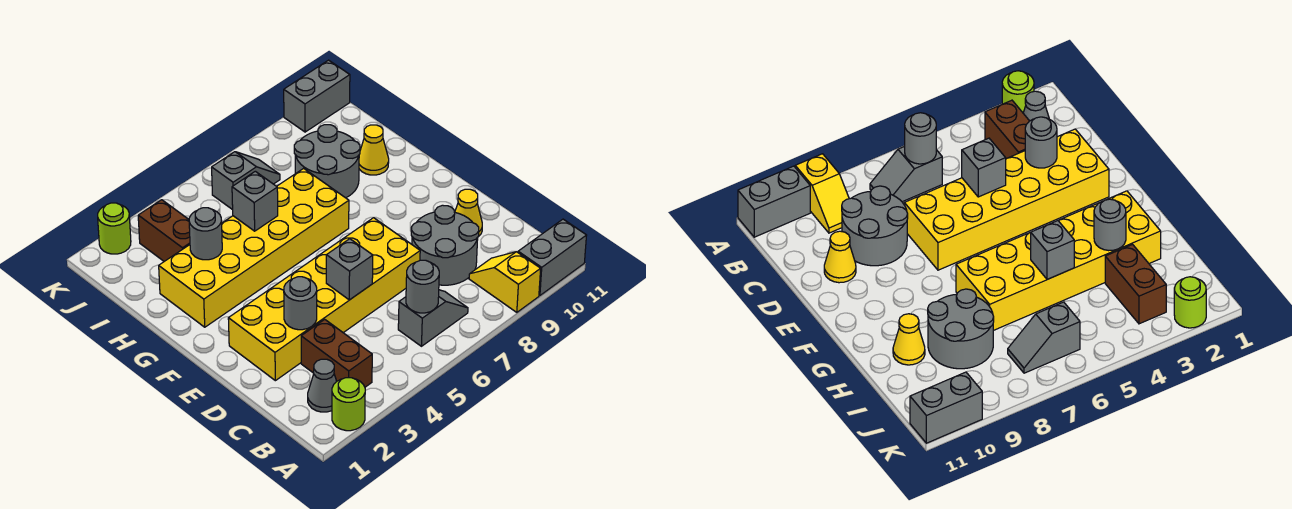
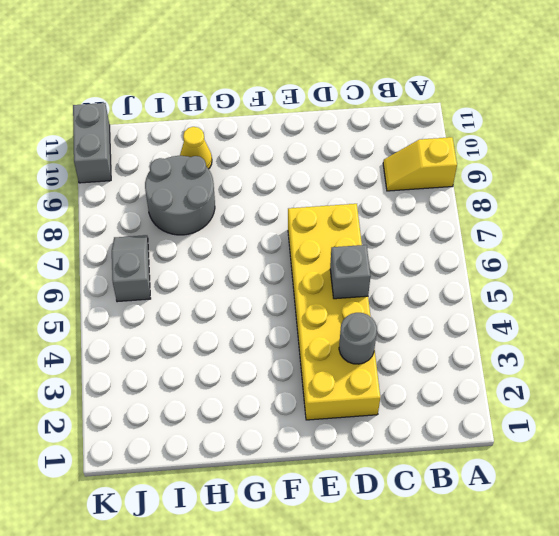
none -> lime 1x1 round brick [332,378,365,431]
none -> grey 1x2 brick [518,219,587,295]
none -> grey 1x1 cone [308,359,337,412]

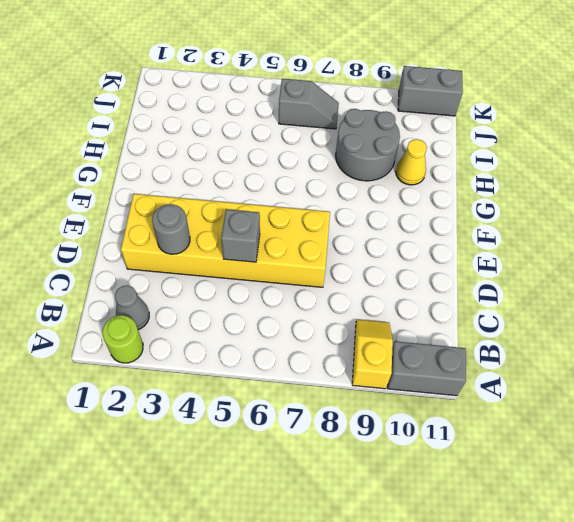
none -> brown 1x2 brick [301,319,372,387]
none -> grey 1x2 slope [398,290,468,346]
none -> grey 2x2 round brick [411,205,479,285]

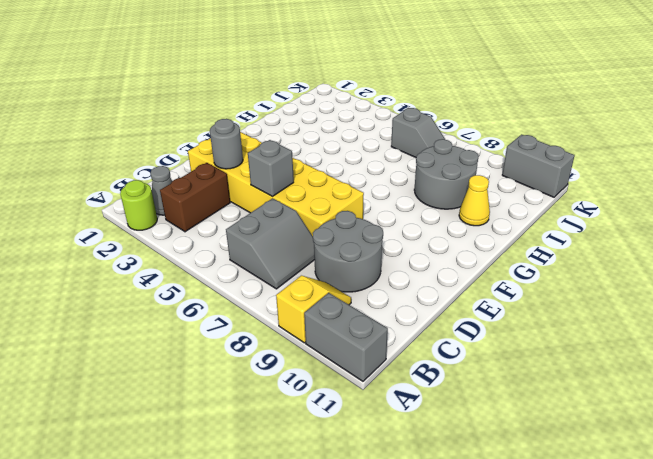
grey 2x2 slope [226,198,315,289] -> grey 1x2 slope [398,290,468,346]
none -> yellow 1x1 cone [455,189,482,237]
none -> yellow 2x6 brick [159,168,349,327]
none -> brown 1x2 brick [138,200,190,261]

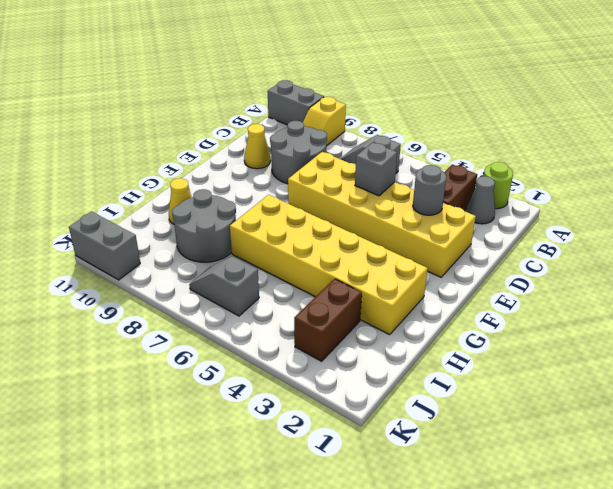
none -> lime 1x1 round brick [98,203,131,254]
none -> grey 1x1 round brick [406,260,439,313]
none -> grey 1x1 round brick [189,208,222,260]

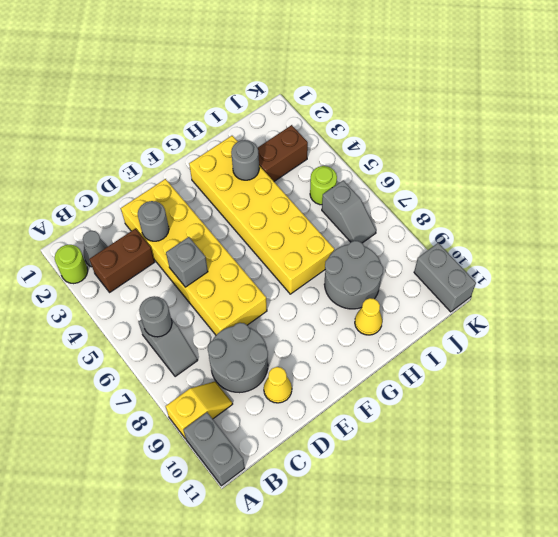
lime 1x1 round brick [310,166,337,205] -> lime 1x1 round brick moved to [98,203,131,254]
none -> grey 1x1 brick [232,171,278,231]

